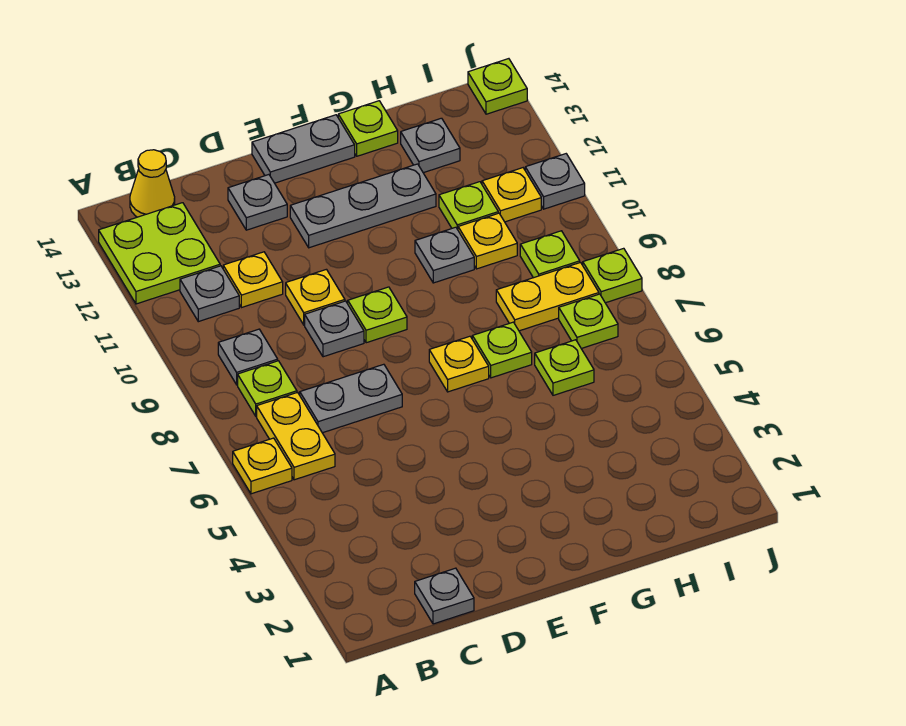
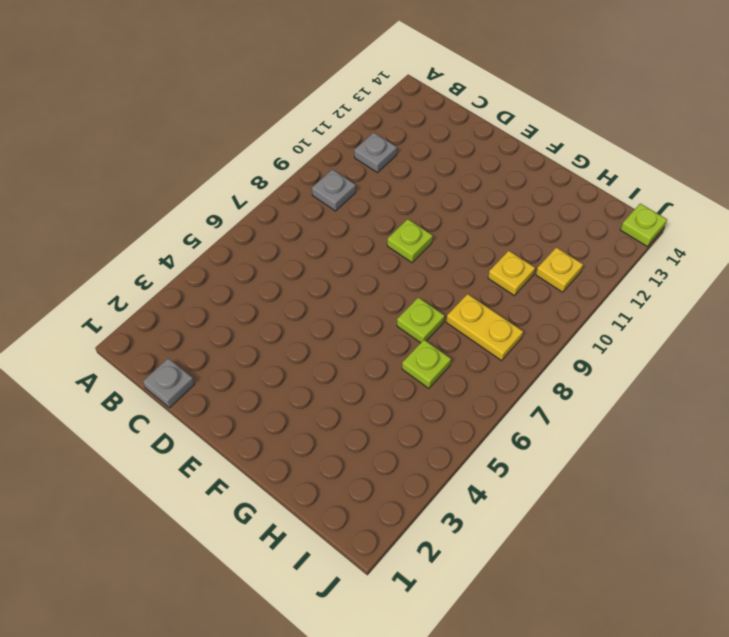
none -> yellow 1x1 plate [233,438,292,494]
none -> lime 2x2 plate [99,203,220,304]
none -> yellow 1x2 plate [257,392,335,480]
none -> lime 1x1 plate [238,361,297,416]

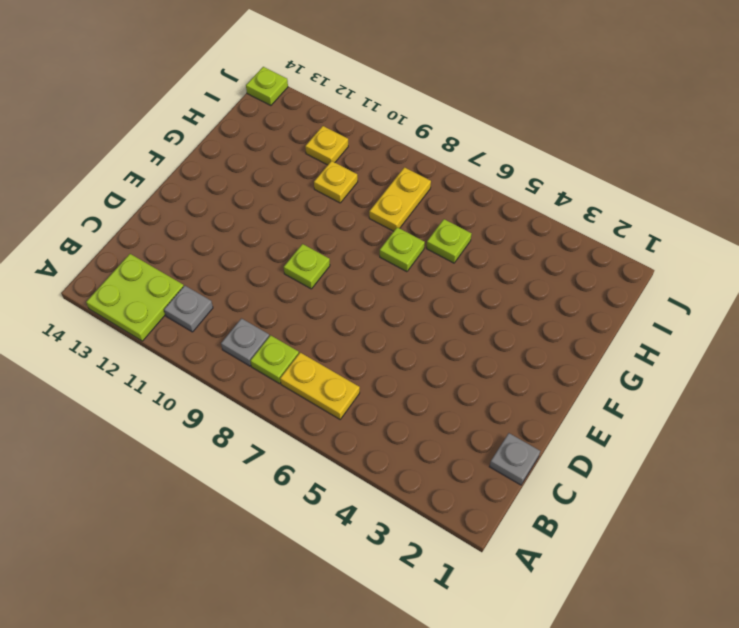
none -> yellow 1x1 plate [233,438,292,494]
none -> yellow 1x1 cone [130,150,175,217]
none -> grey 1x2 plate [300,364,402,433]
none -> yellow 1x1 plate [223,252,283,308]

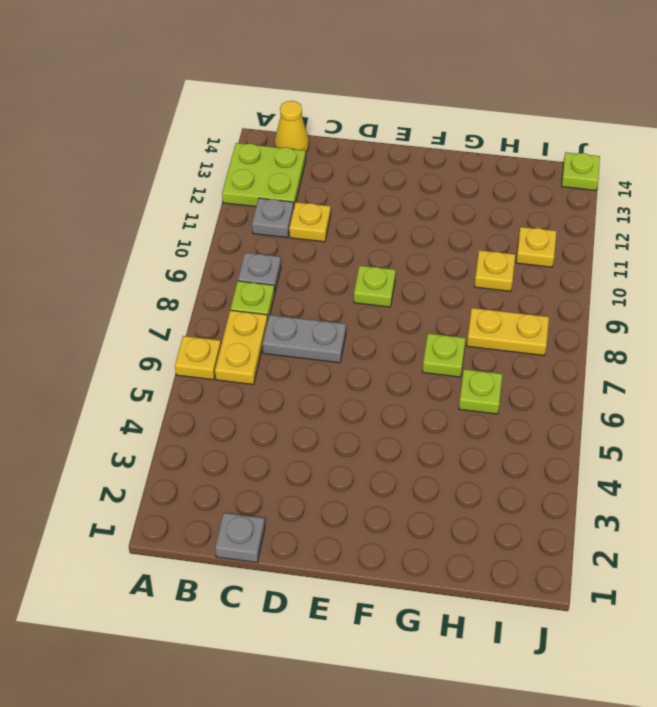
none -> grey 1x1 plate [305,301,364,357]
none -> yellow 1x1 plate [286,269,345,325]
none -> grey 1x1 plate [228,175,287,230]
none -> grey 1x3 plate [290,164,436,248]

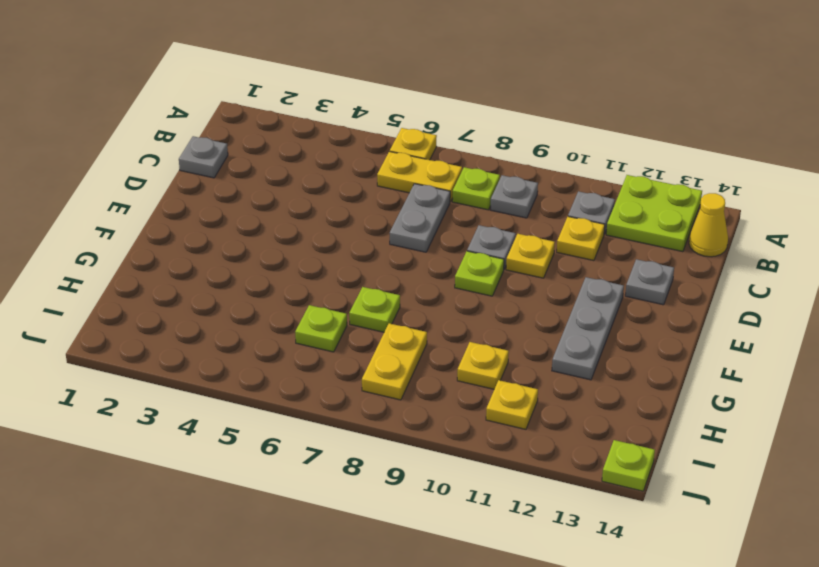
none -> grey 1x2 plate [252,115,355,183]
none -> yellow 1x1 plate [429,336,489,392]
none -> grey 1x1 plate [415,227,474,283]
none -> lime 1x1 plate [338,101,398,156]

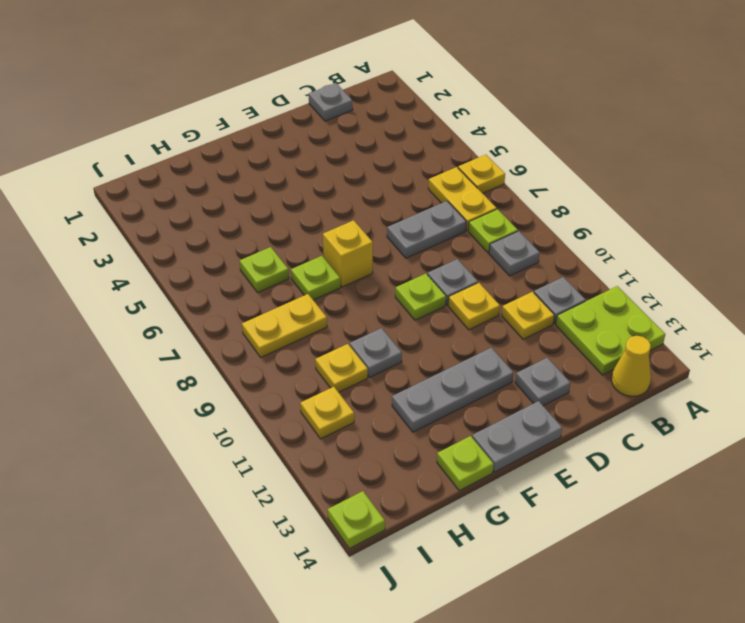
yellow 1x1 brick [323,220,373,287] -> yellow 1x1 plate [429,336,489,392]
none -> lime 1x1 plate [439,182,498,230]
none -> grey 1x1 plate [401,118,460,173]
none -> lime 1x1 plate [559,294,618,349]
none -> lime 1x1 plate [520,231,580,278]

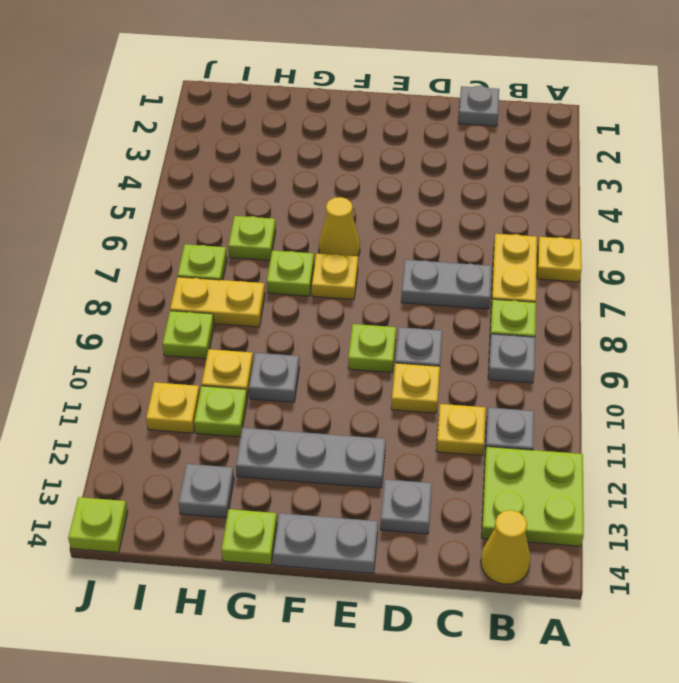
yellow 1x1 cone [319,197,360,256] -> none
none -> lime 1x1 plate [583,248,642,303]
none -> grey 1x1 plate [525,154,585,209]

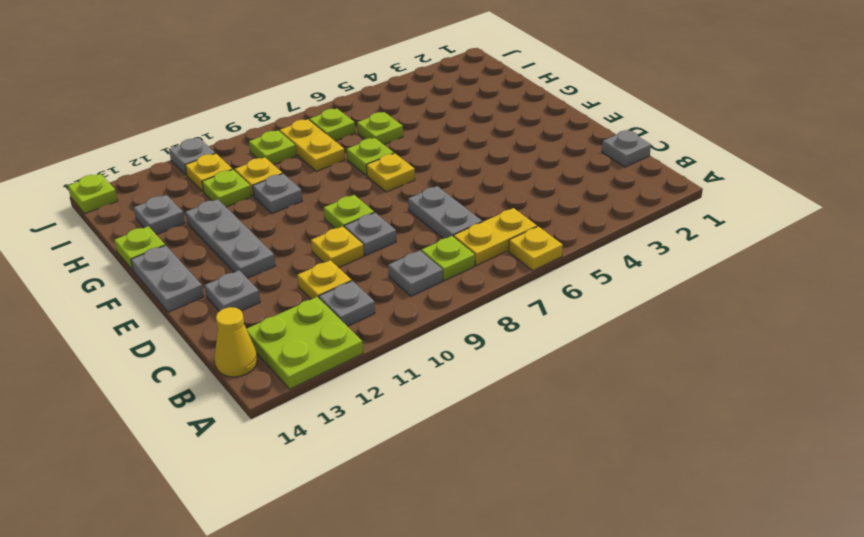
none -> lime 1x1 plate [583,248,642,303]

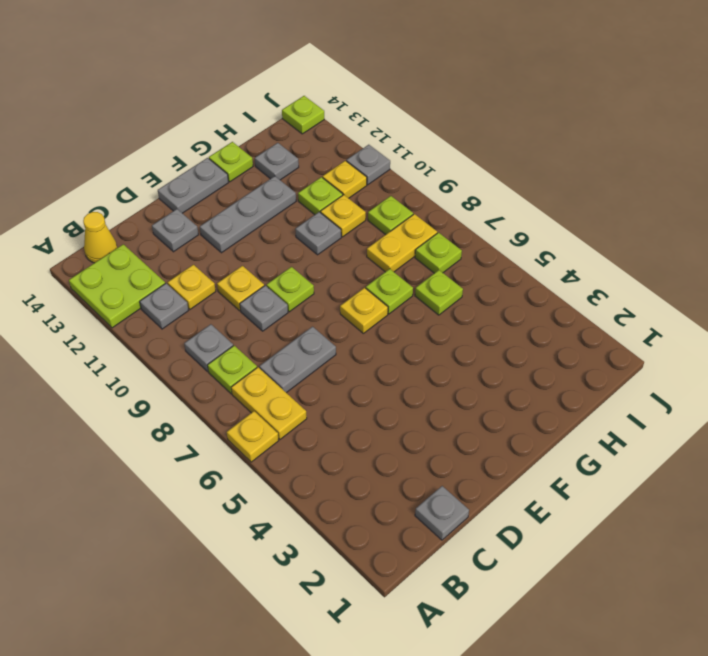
none -> lime 1x1 plate [583,248,642,303]

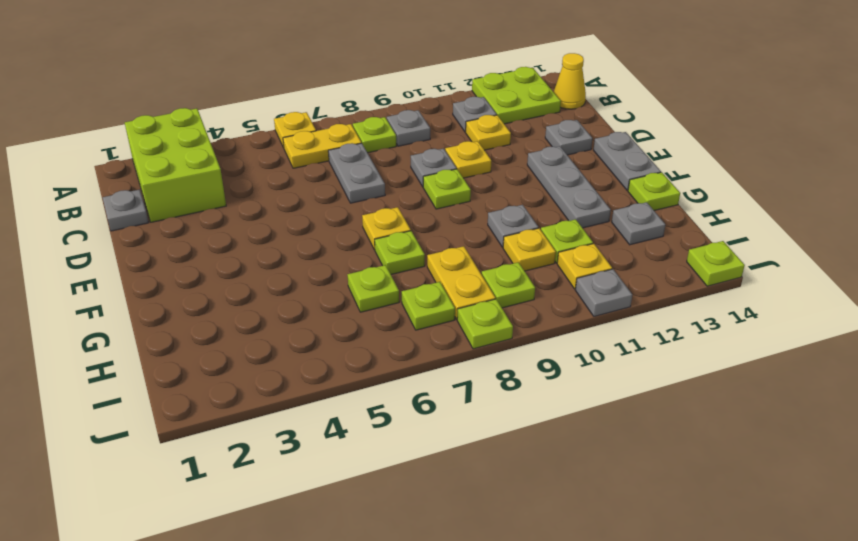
lime 2x3 brick [125,108,226,222] -> none

